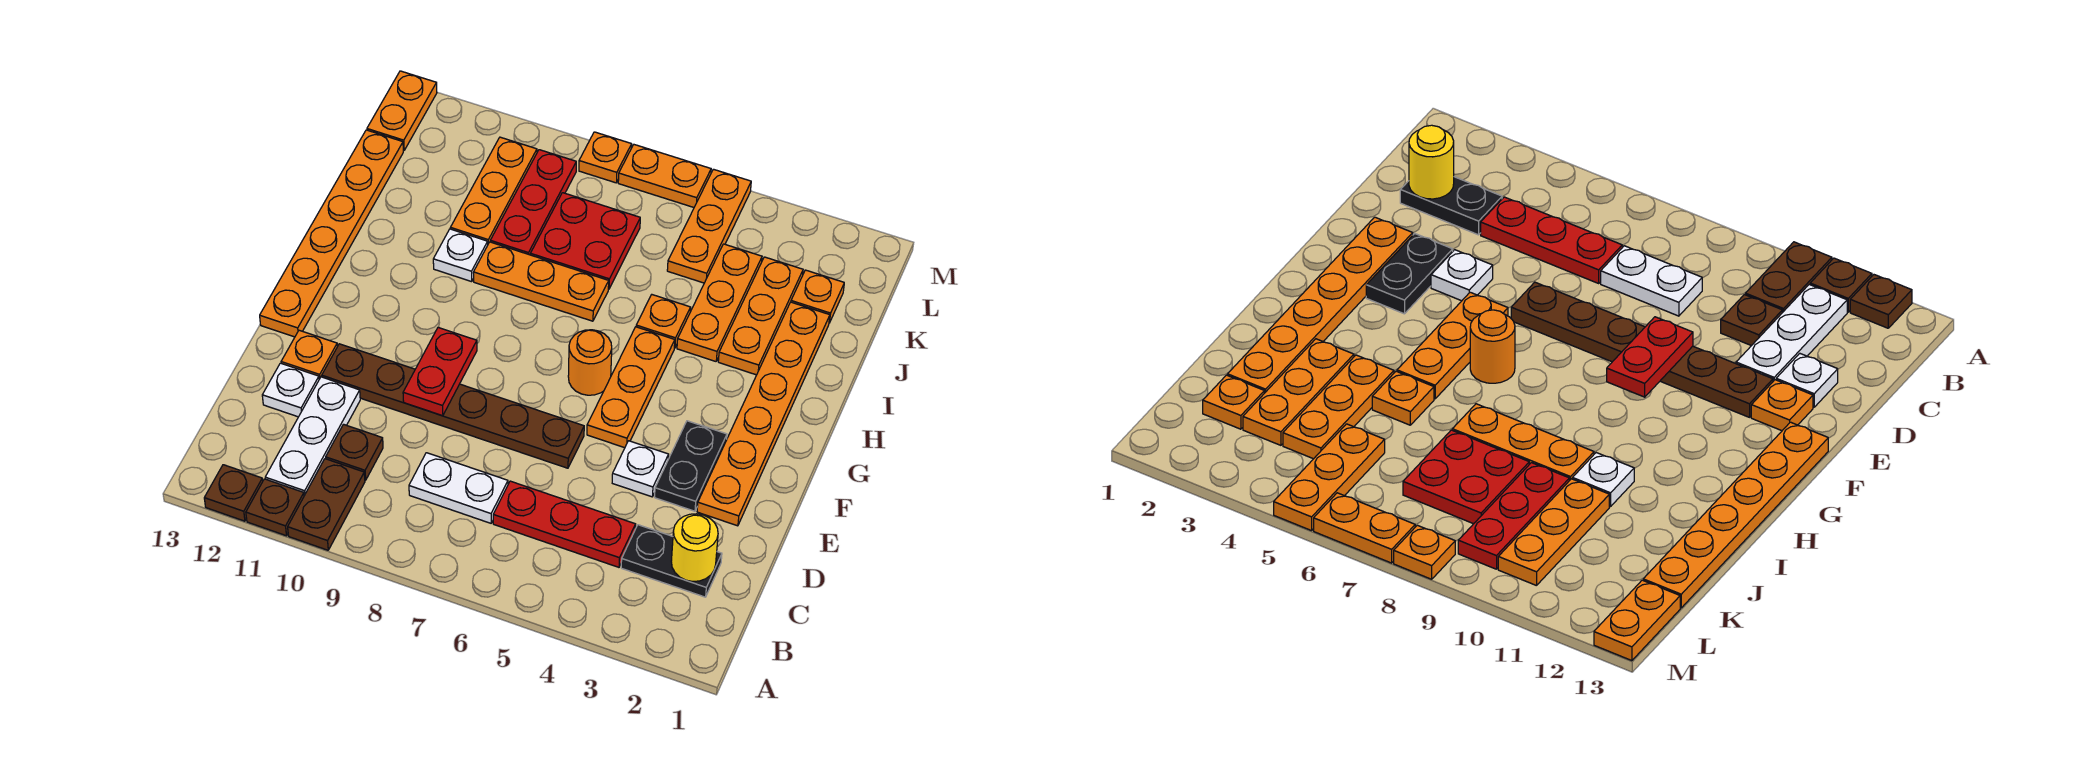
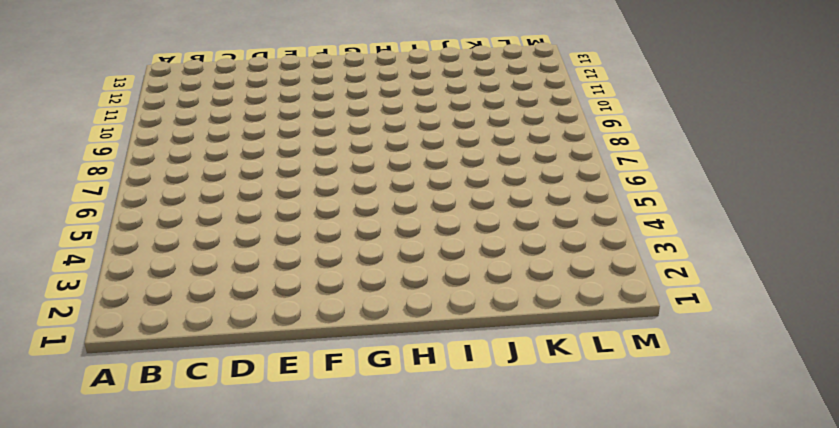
none -> brown 1x2 plate [288,459,365,550]
none -> brown 1x1 plate [246,479,304,536]
none -> brown 1x1 plate [204,465,263,521]
none -> white 1x3 plate [265,377,360,496]

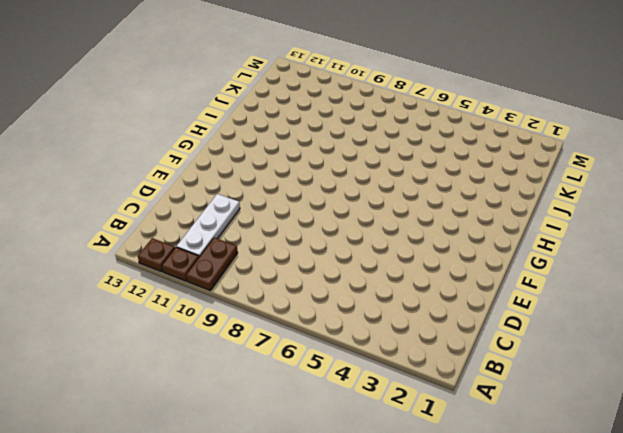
none -> black 1x2 plate [621,525,722,597]
none -> red 1x3 plate [493,481,636,567]
none -> white 1x2 plate [409,453,508,523]
none -> brown 1x1 plate [326,424,383,480]

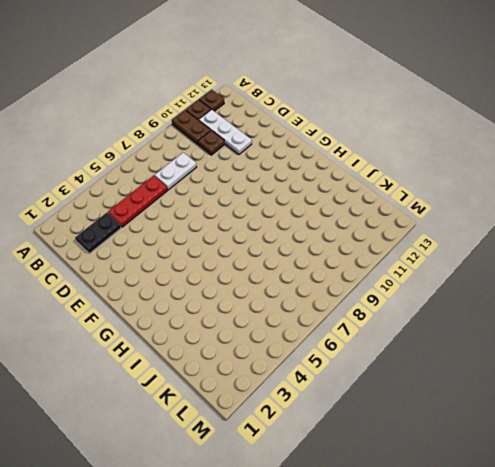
none -> white 1x1 plate [262,363,319,417]
none -> orange 1x6 plate [697,302,830,526]
none -> black 1x2 plate [655,421,727,511]
none -> white 1x1 plate [612,441,669,497]

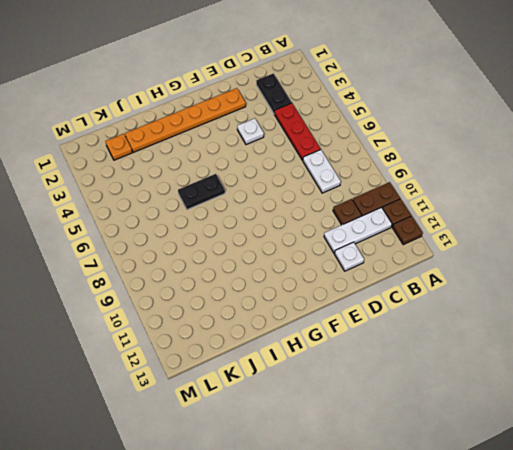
black 1x2 plate [178,174,225,210] -> black 1x2 plate moved to [655,421,727,511]
none -> brown 1x6 plate [322,344,584,468]
none -> orange 1x1 plate [281,330,337,379]
none -> orange 1x3 plate [587,327,675,448]
none -> orange 1x6 plate [260,130,403,337]

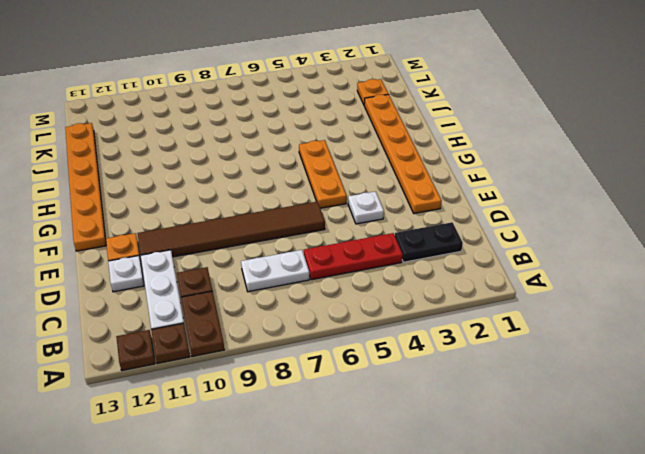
brown 1x6 tile [137,202,325,257] -> brown 1x6 plate [322,344,584,468]
none -> black 1x2 plate [655,421,727,511]
none -> orange 1x1 round brick [568,330,612,395]
none -> orange 1x3 plate [718,257,803,375]
none -> orange 1x3 plate [677,244,762,361]

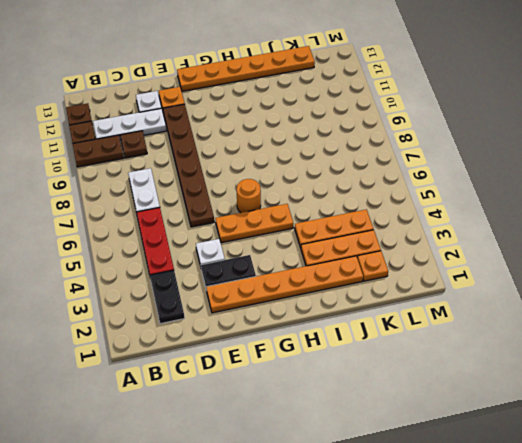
none -> orange 1x1 plate [636,295,691,348]
none -> orange 1x3 plate [473,242,609,321]
none -> white 1x1 plate [433,229,488,282]
none -> red 2x2 plate [530,193,640,289]

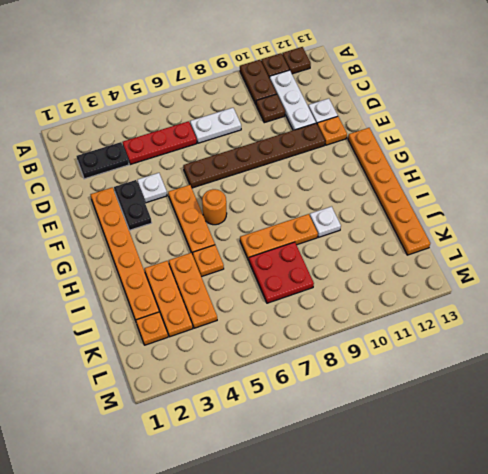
none -> red 1x3 plate [490,150,576,255]
none -> orange 1x3 plate [450,137,537,243]
none -> orange 1x3 plate [667,169,751,283]
none -> orange 1x2 plate [367,71,437,151]

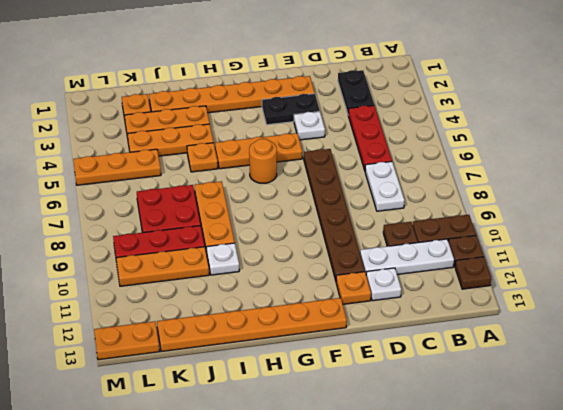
none -> orange 1x2 plate [618,145,711,207]
none -> orange 1x1 plate [579,132,632,183]
none -> yellow 1x1 round brick [671,514,718,581]
none -> red 1x2 plate [403,327,477,416]

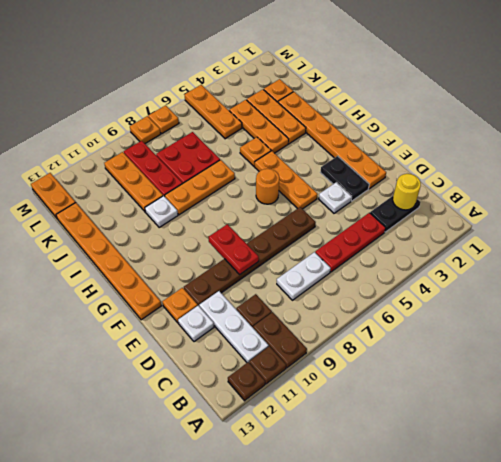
orange 1x1 plate [148,105,179,133] -> orange 1x2 plate [618,145,711,207]

